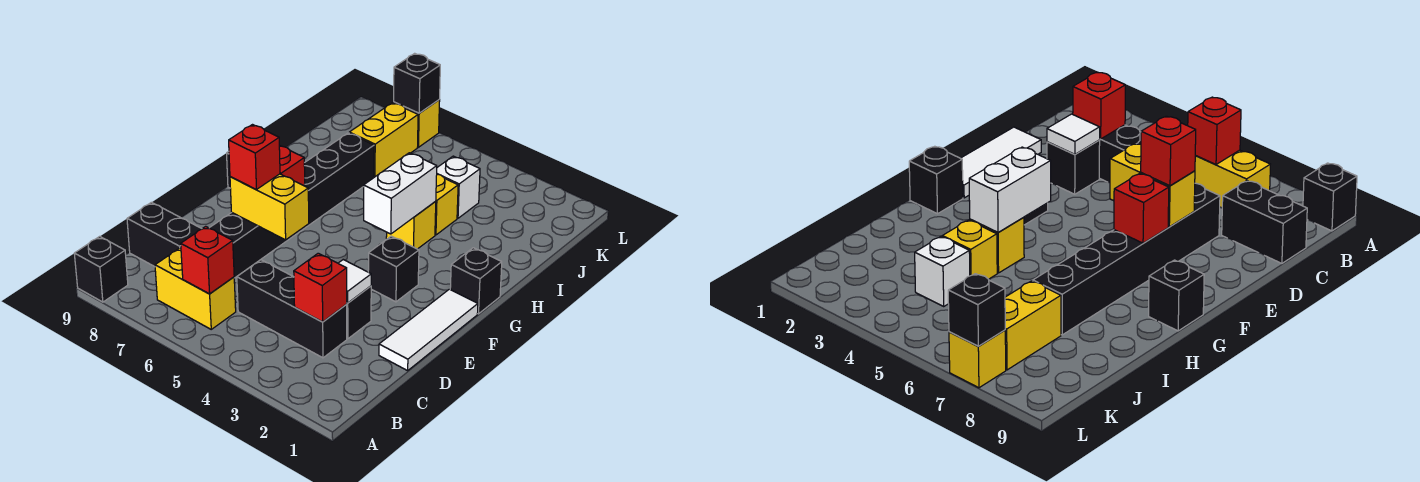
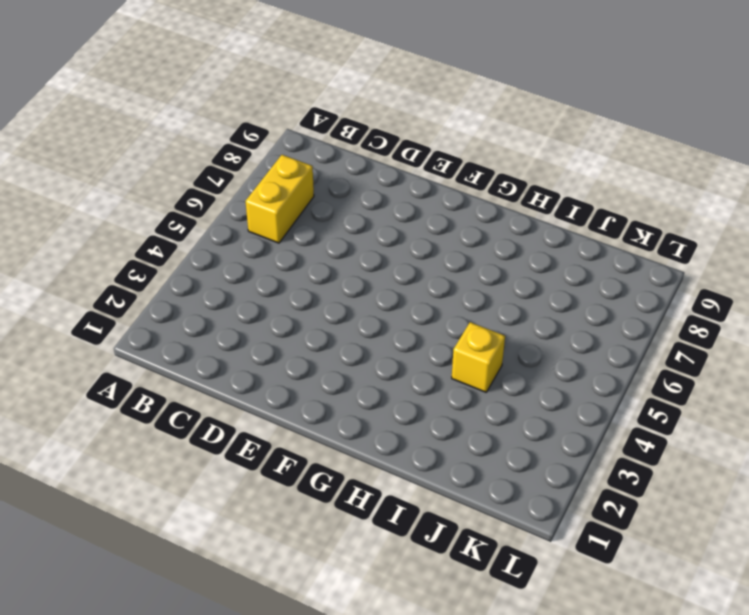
none -> black 1x1 brick [74,236,128,302]
none -> black 1x3 brick [237,260,347,358]
none -> black 1x2 brick [127,202,202,267]

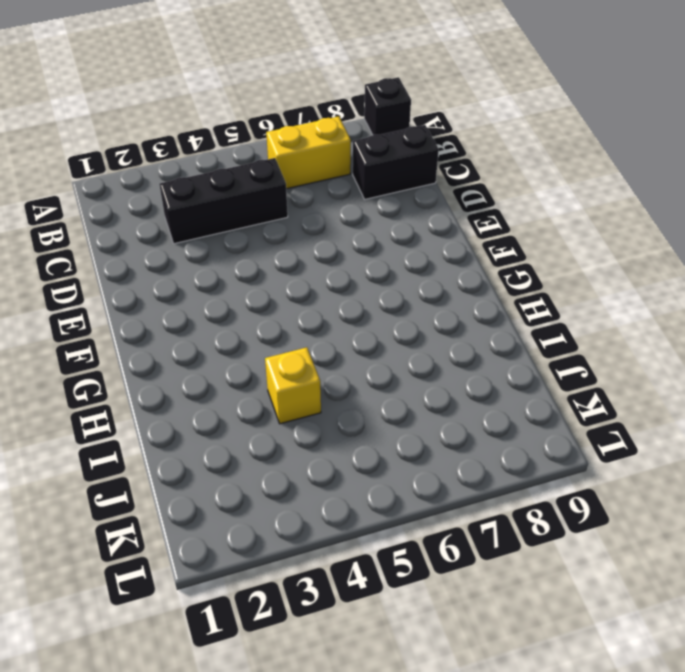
none -> white 1x3 tile [379,289,478,371]
none -> black 1x1 brick [346,286,371,339]
none -> black 1x6 brick [210,133,374,278]

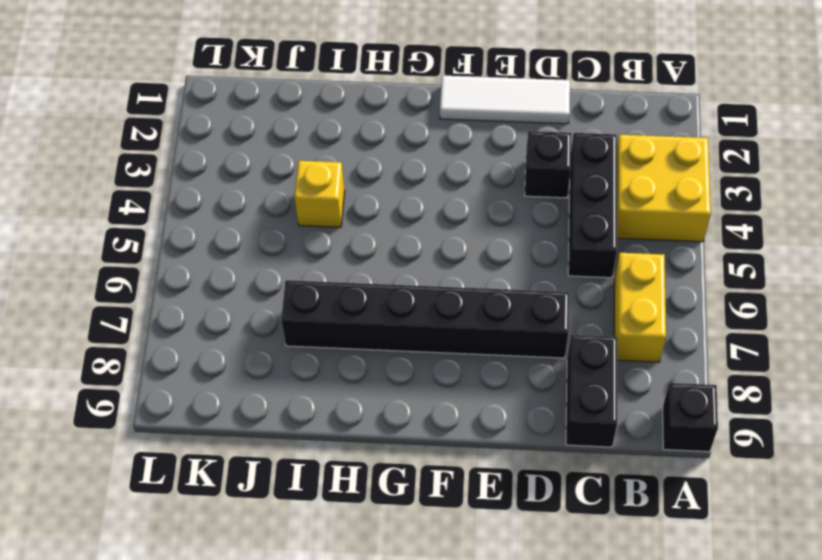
yellow 2x2 brick [617,135,711,242] -> none
none -> black 1x1 brick [368,236,419,302]
none -> black 1x1 brick [450,248,502,314]
none -> black 1x1 brick [1149,260,1204,331]

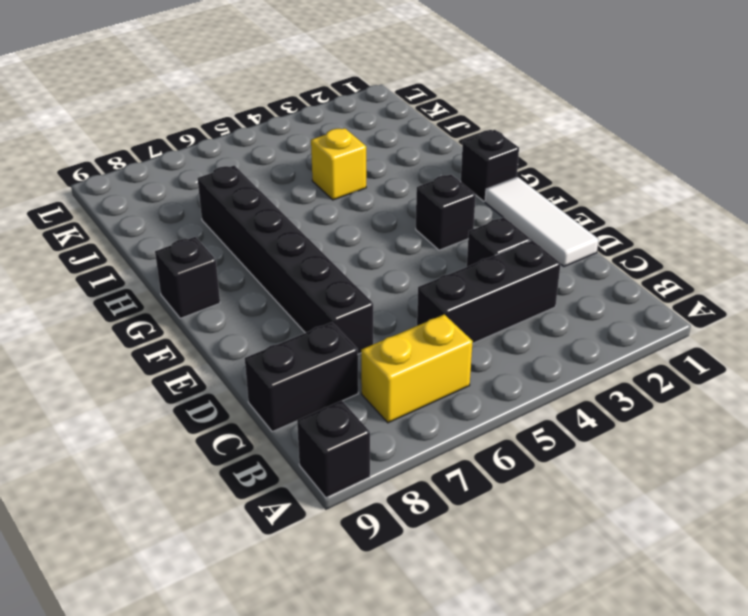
none -> yellow 1x1 brick [386,202,436,249]
none -> white 1x1 brick [437,156,480,218]
none -> yellow 1x2 brick [349,103,418,177]

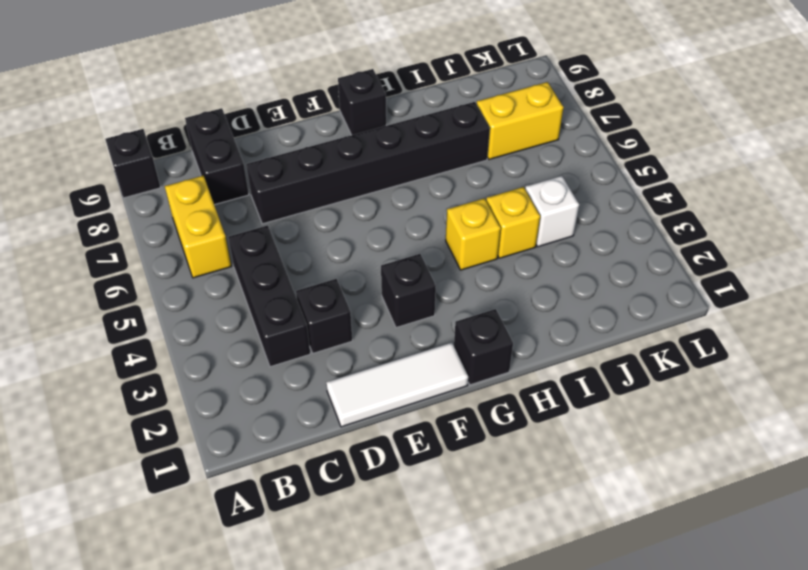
none -> yellow 1x1 brick [393,100,440,147]
none -> red 1x1 brick [181,226,234,294]
none -> red 1x1 brick [294,253,347,322]

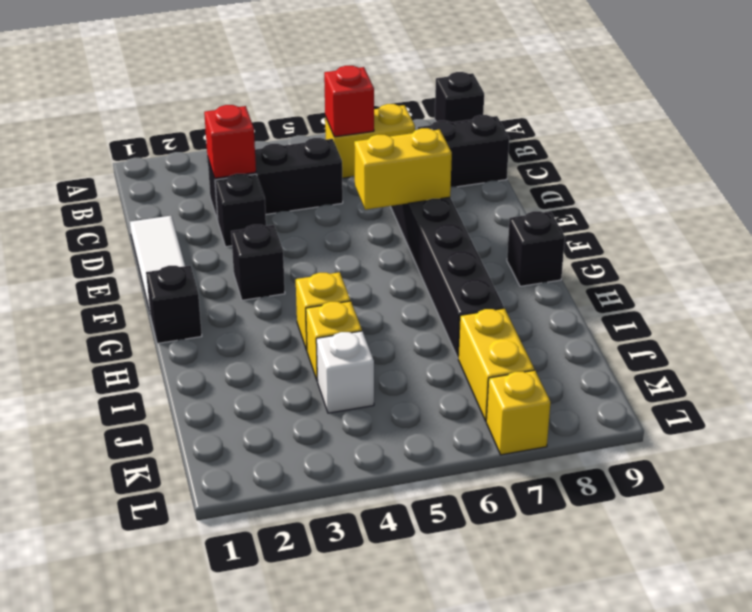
none -> white 1x1 tile [338,260,371,303]
none -> red 1x1 brick [279,145,305,186]
none -> white 1x2 brick [364,153,437,234]

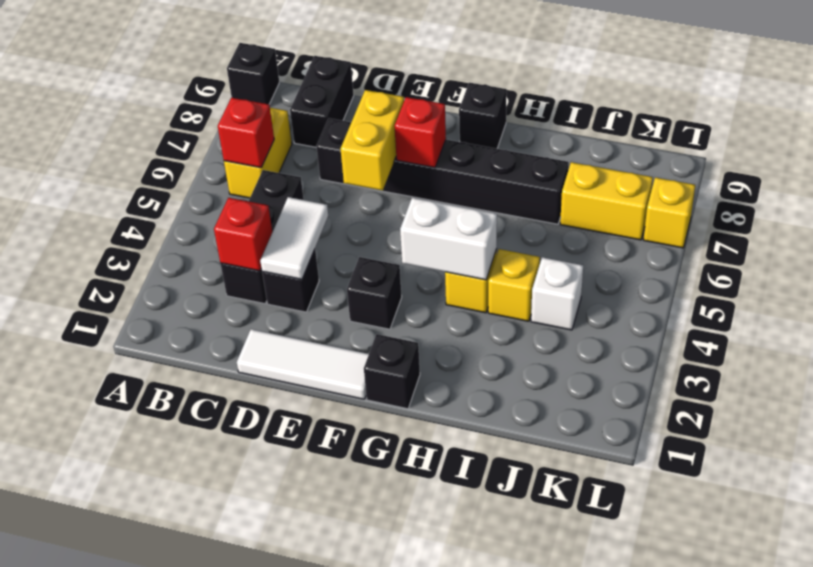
white 1x2 tile [260,197,328,279] -> white 1x1 tile [338,260,371,303]
none -> black 1x1 brick [394,53,440,113]
none -> red 1x1 brick [229,125,280,190]

